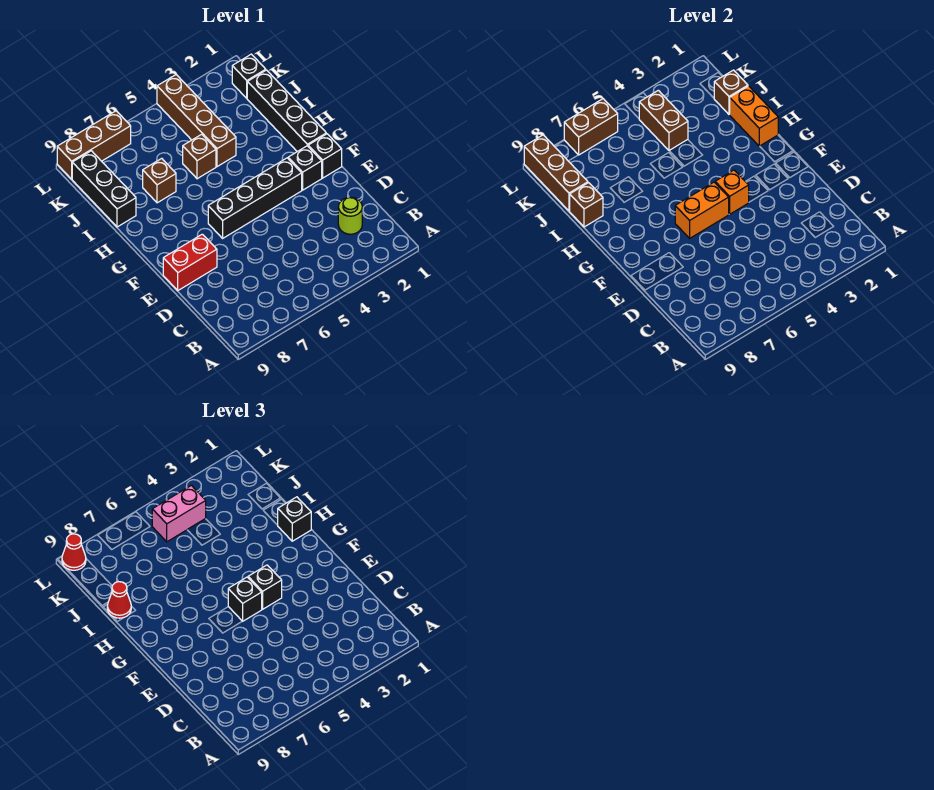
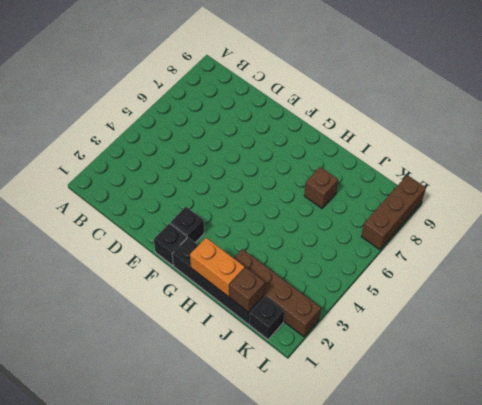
brown 1x4 brick [234,249,321,337] -> brown 1x4 brick moved to [157,75,236,167]
none -> lime 1x1 round brick [338,197,362,234]
none -> red 1x2 brick [163,234,217,290]
none -> black 1x4 brick [208,158,302,238]

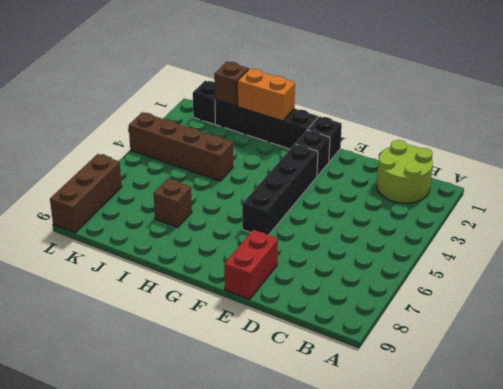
lime 2x2 round brick [377,140,433,203] -> lime 1x1 round brick [338,197,362,234]
none -> brown 1x1 brick [183,134,216,179]
none -> black 1x3 brick [72,151,136,227]
none -> orange 1x1 brick [715,170,749,214]

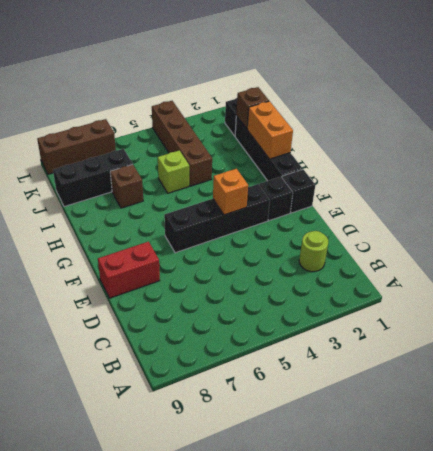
lime 1x1 brick [158,150,189,193] -> brown 1x1 brick [183,134,216,179]
black 1x3 brick [53,149,133,207] -> black 1x3 brick turned to [72,151,136,227]
none -> orange 1x2 brick [675,182,729,238]
none -> brown 1x1 brick [570,183,603,227]
none -> brown 1x2 brick [639,90,688,151]

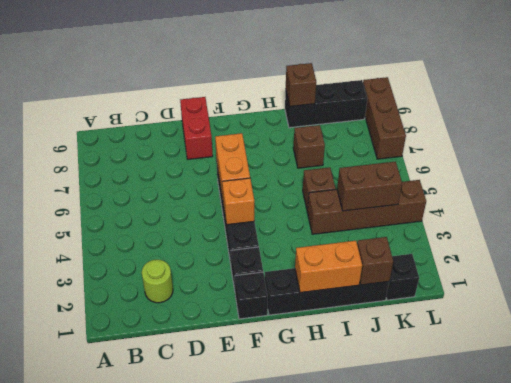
none -> brown 1x3 brick [524,135,588,211]
none -> brown 1x2 brick [564,99,618,155]
none -> black 1x1 brick [248,565,282,609]

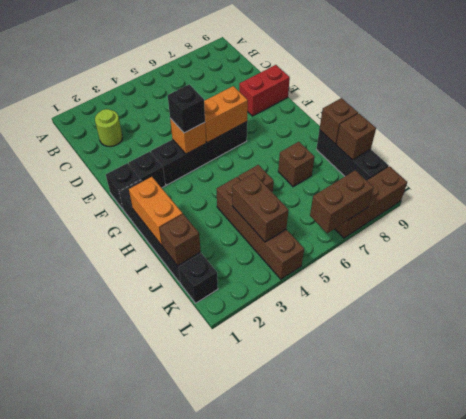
brown 1x1 brick [336,113,376,160] -> brown 1x3 brick [524,135,588,211]
none -> black 1x1 brick [228,577,262,621]
none -> black 1x1 brick [278,497,311,541]
none -> red 1x1 cone [107,582,131,618]

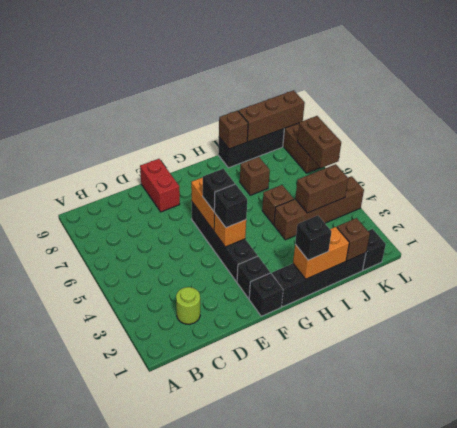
none -> red 1x1 cone [107,582,131,618]
none -> pink 1x2 brick [152,485,206,542]
none -> red 1x1 cone [62,534,86,570]

